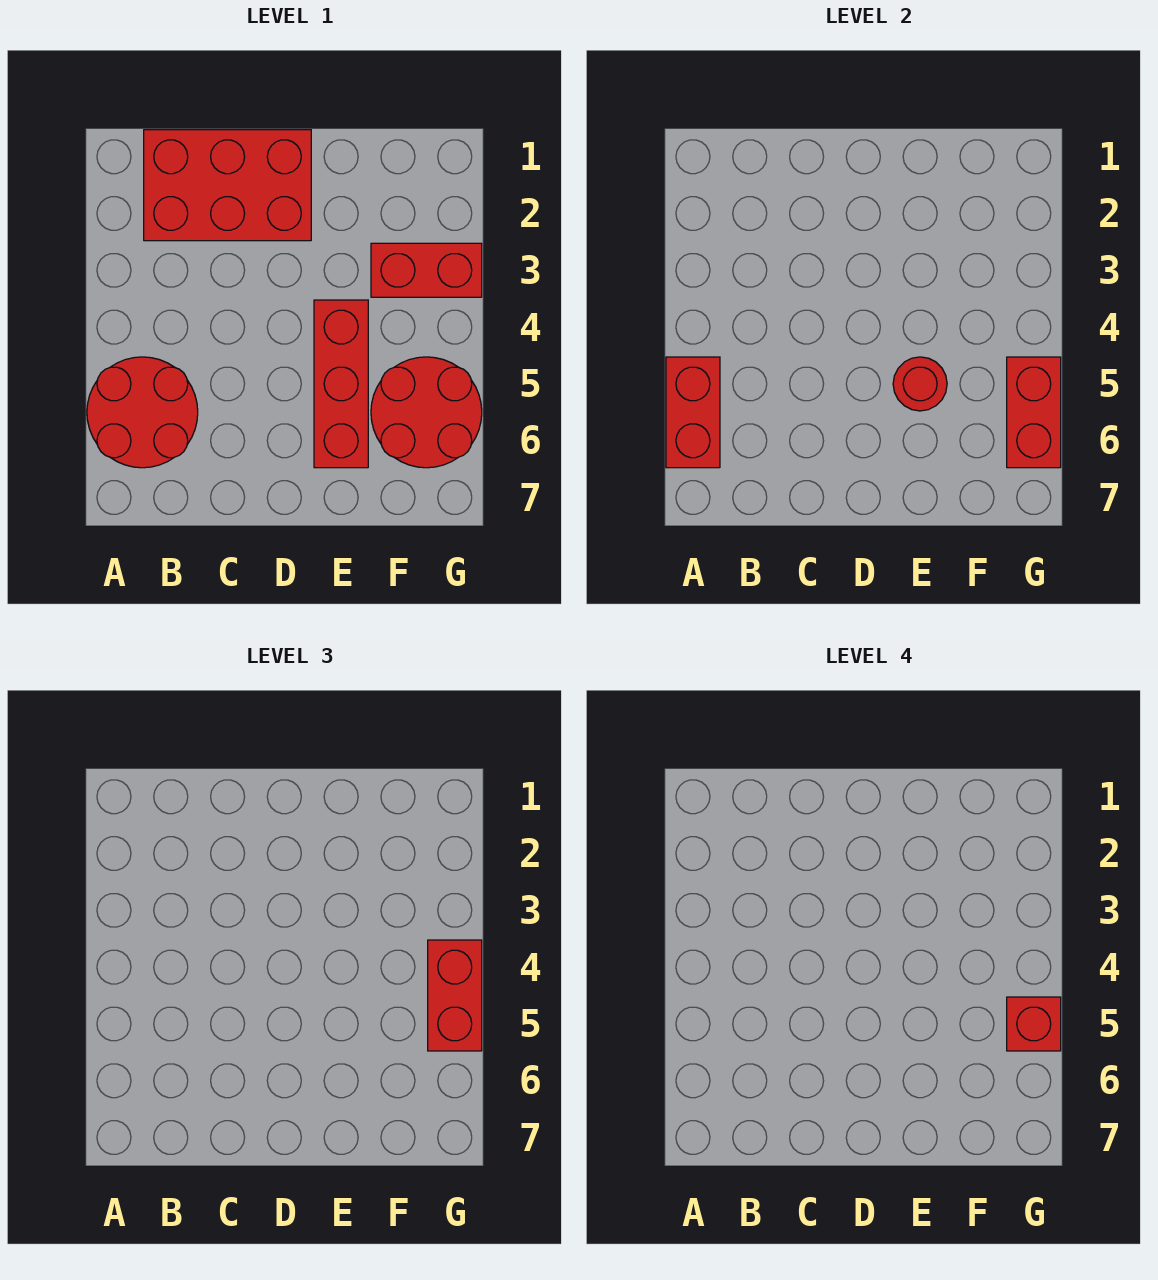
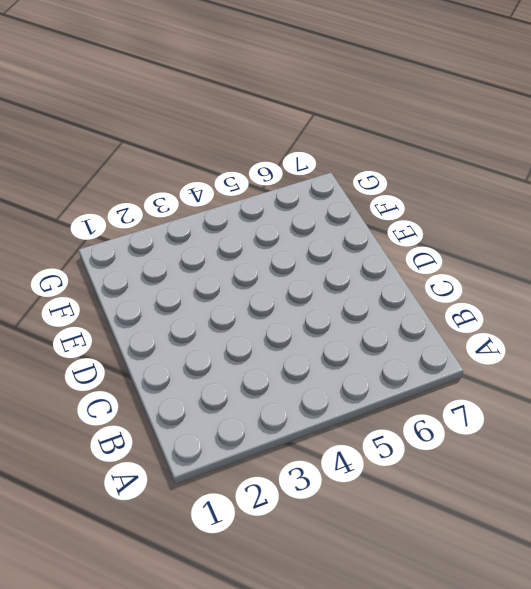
none -> red 2x2 round brick [87,357,198,468]
none -> red 2x3 brick [144,130,311,241]

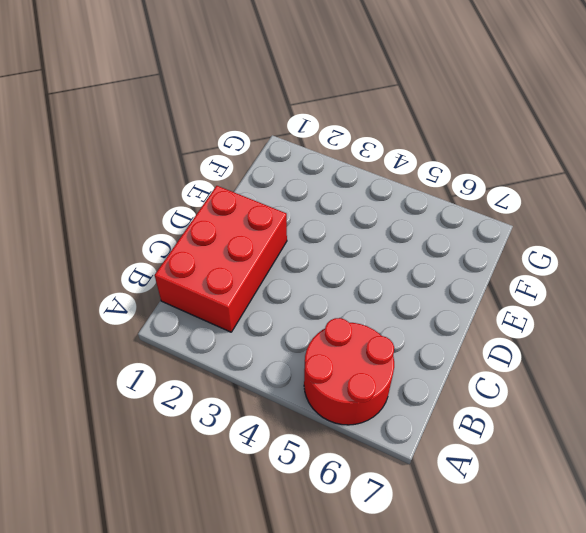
none -> red 1x3 brick [314,300,368,468]
none -> red 1x2 brick [371,243,482,297]

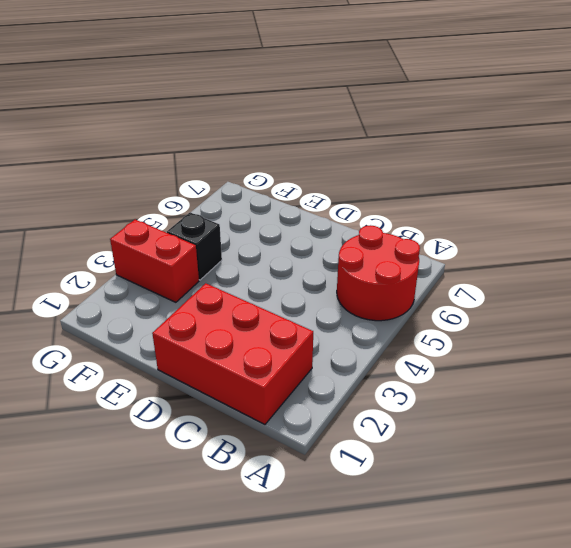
black 1x1 brick [167,212,222,280] -> none
none -> red 1x3 brick [314,300,368,468]
none -> red 2x2 round brick [371,357,482,468]

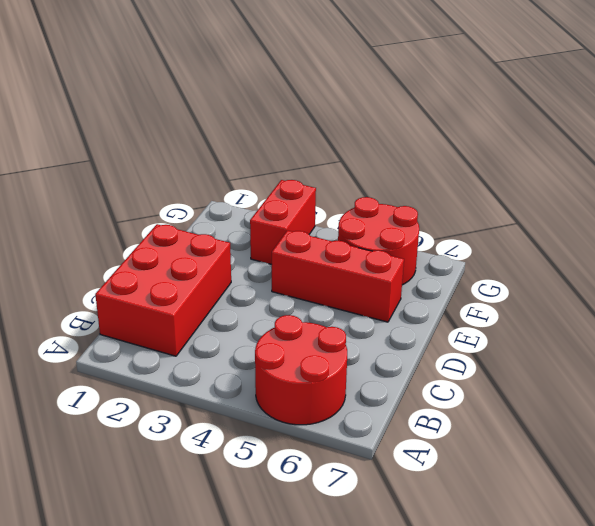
none -> red 1x2 brick [666,357,720,468]
none -> red 1x1 round brick [893,357,947,411]

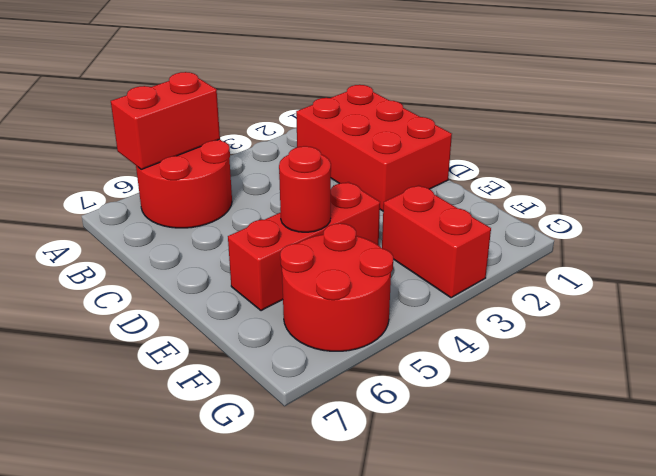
none -> red 1x2 brick [1007,357,1061,468]
none -> red 1x2 brick [428,940,482,1051]

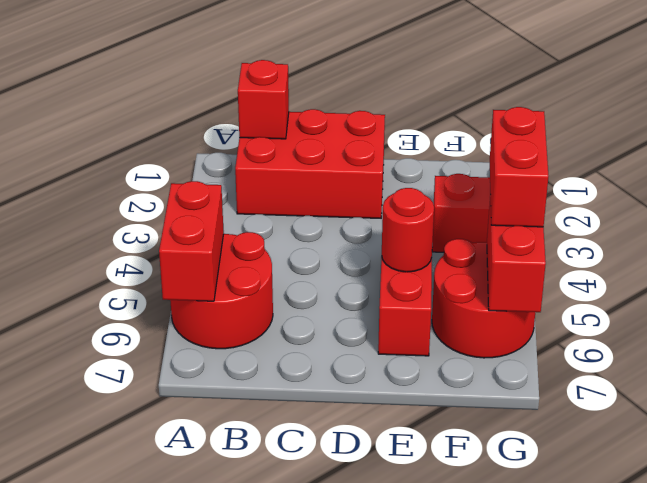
red 1x1 brick [238,60,289,139] -> red 1x1 brick moved to [1007,997,1061,1051]

